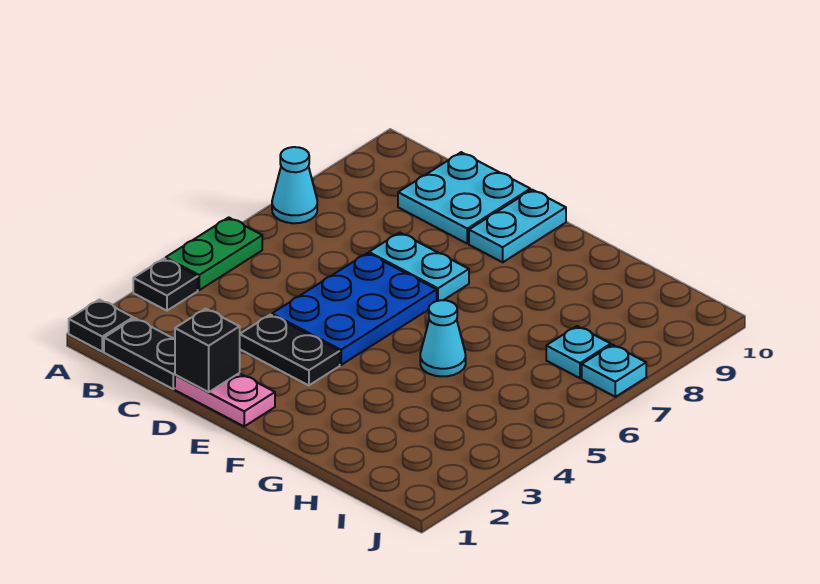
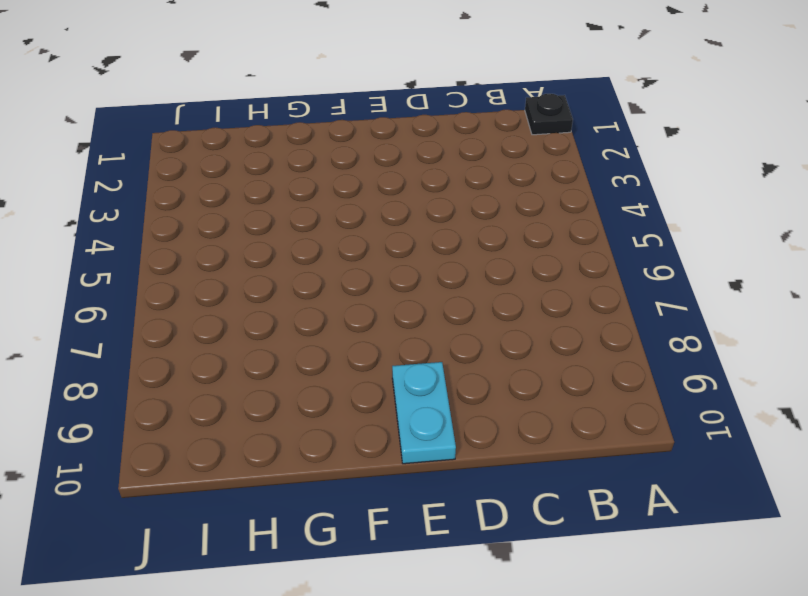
none -> black 1x1 plate [133,259,198,311]
none -> green 1x2 plate [166,217,262,290]
none -> cyan 1x1 cone [272,147,317,223]

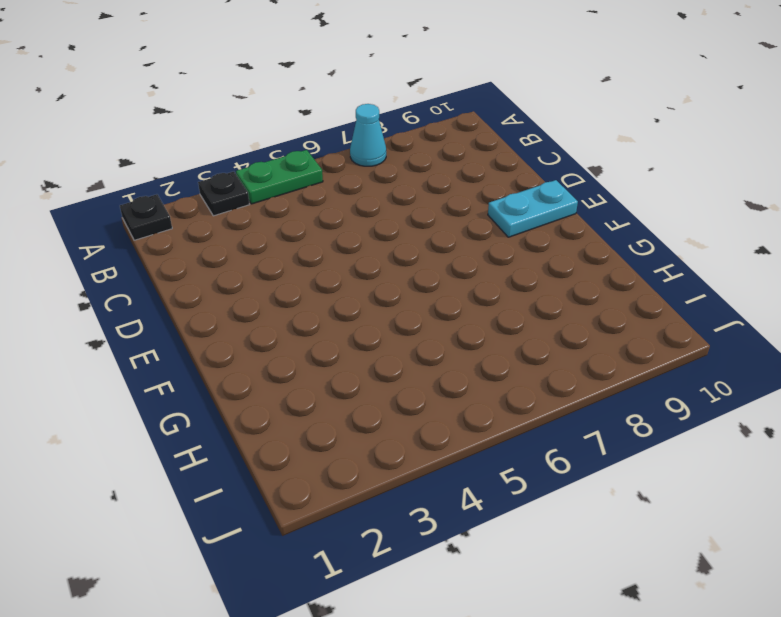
none -> black 1x2 plate [104,318,175,389]
none -> cyan 2x2 plate [398,152,530,244]
none -> pink 1x2 plate [175,373,275,426]

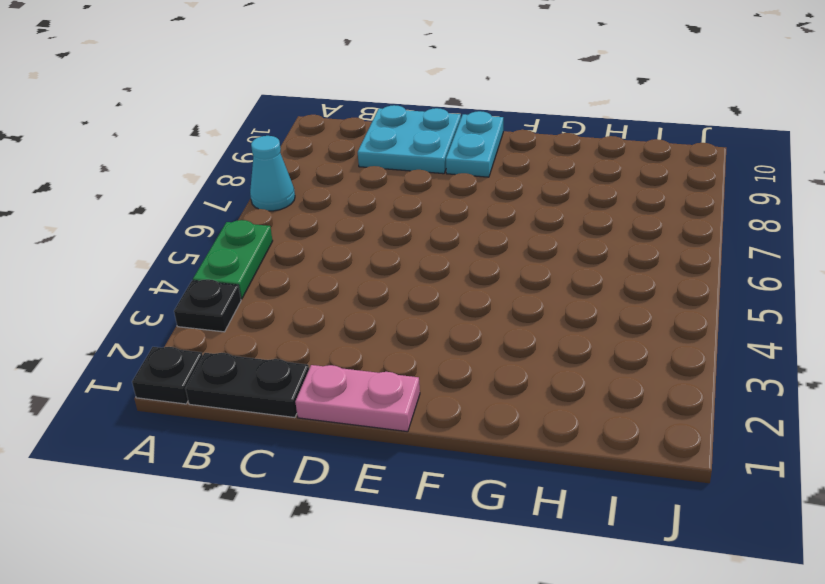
none -> black 1x2 plate [240,315,340,385]
none -> blue 2x3 plate [272,253,437,365]
none -> cyan 1x2 plate [369,233,469,301]

